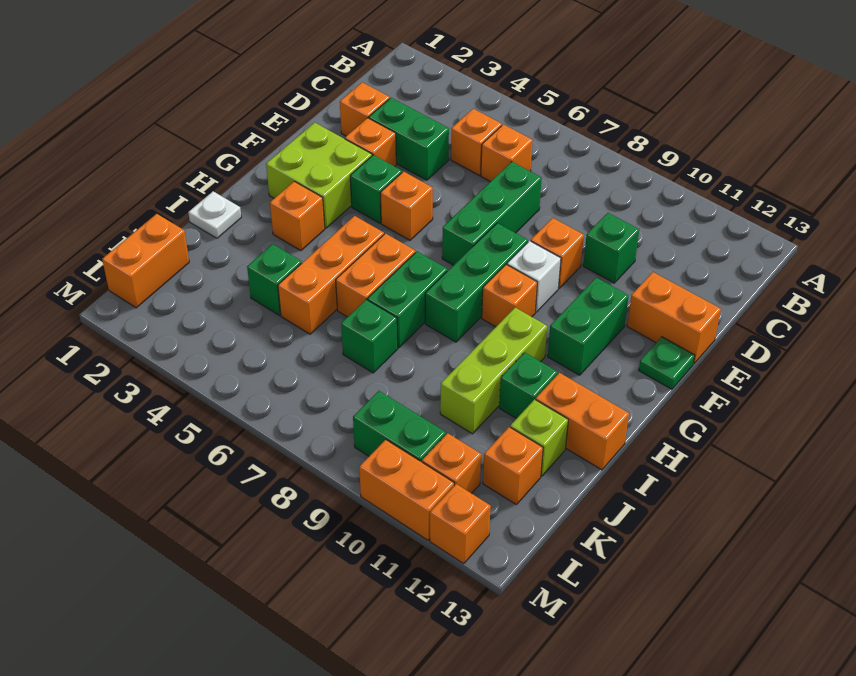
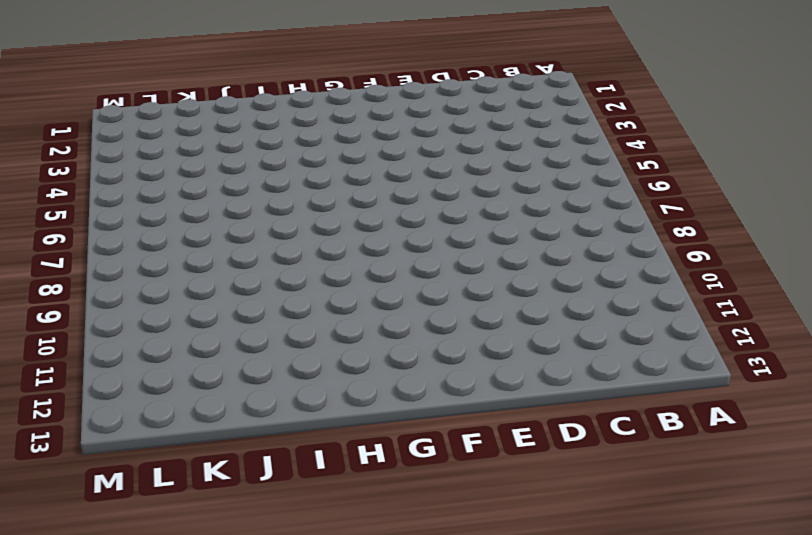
none -> orange 1x1 brick [451,109,502,175]
none -> orange 1x1 brick [481,124,533,182]
none -> orange 1x1 brick [340,82,390,136]
none -> green 1x2 brick [369,98,449,180]

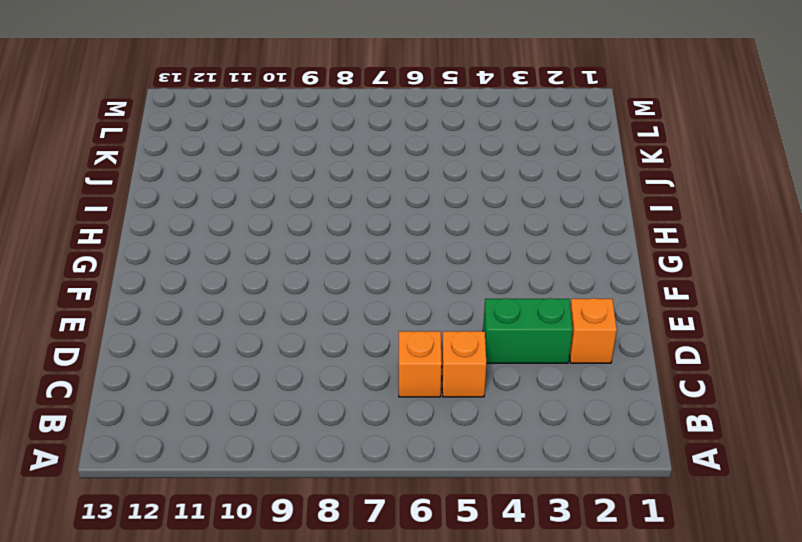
none -> green 1x3 brick [442,162,542,265]
none -> green 1x1 brick [583,213,639,283]
none -> orange 1x1 brick [345,118,396,166]
none -> orange 1x1 brick [531,218,584,288]

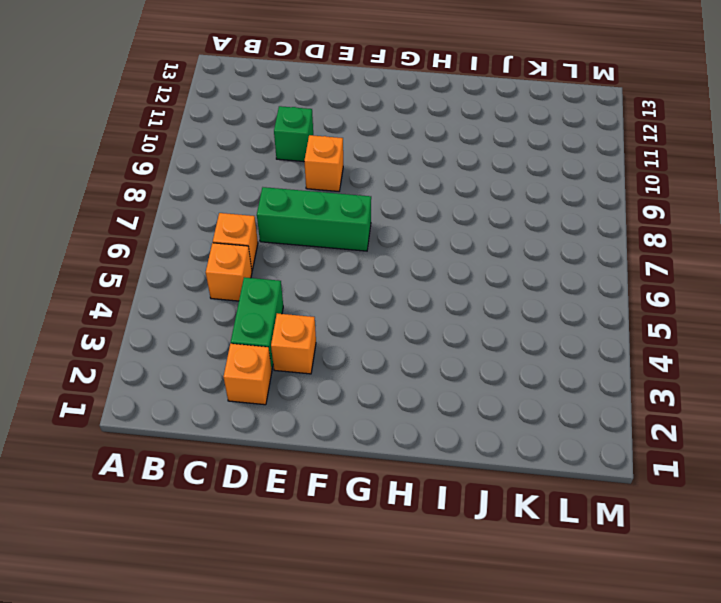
none -> orange 1x2 brick [627,272,721,364]
none -> lime 2x2 brick [266,123,372,228]
none -> green 1x1 brick [350,155,402,223]
none -> orange 1x1 brick [380,172,433,240]

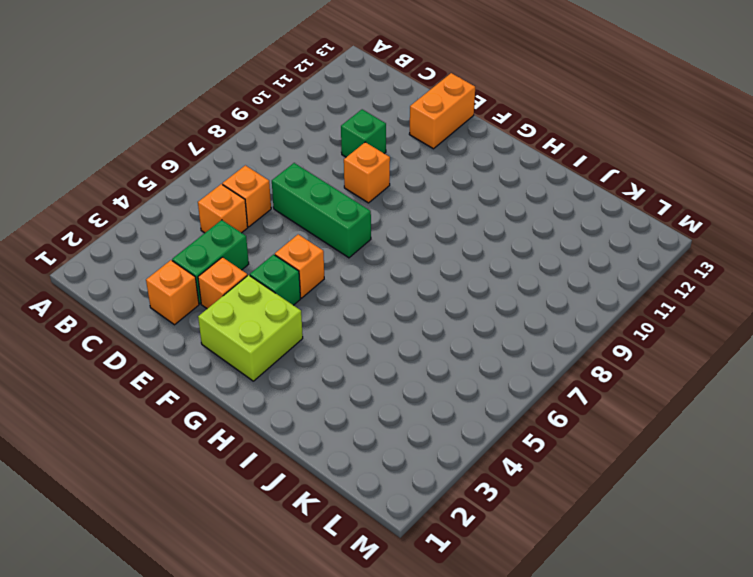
none -> green 1x3 brick [425,223,528,342]
none -> white 1x1 brick [507,241,561,312]
none -> green 1x2 brick [548,278,629,375]
none -> green 1x1 plate [639,337,695,389]

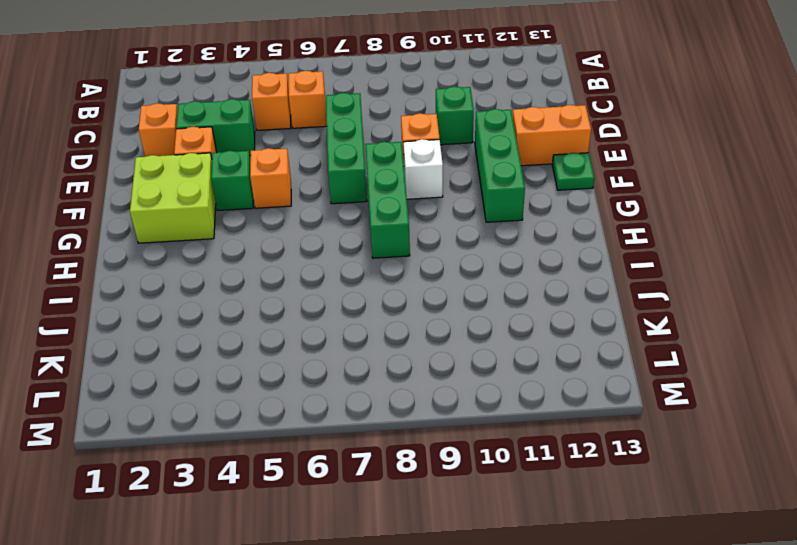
green 1x3 brick [475,109,525,222] -> green 1x2 brick [548,278,629,375]
none -> orange 1x1 brick [482,265,537,327]
none -> orange 1x1 brick [270,181,325,251]
none -> orange 1x3 brick [278,216,384,334]
none -> orange 1x2 brick [336,234,415,317]

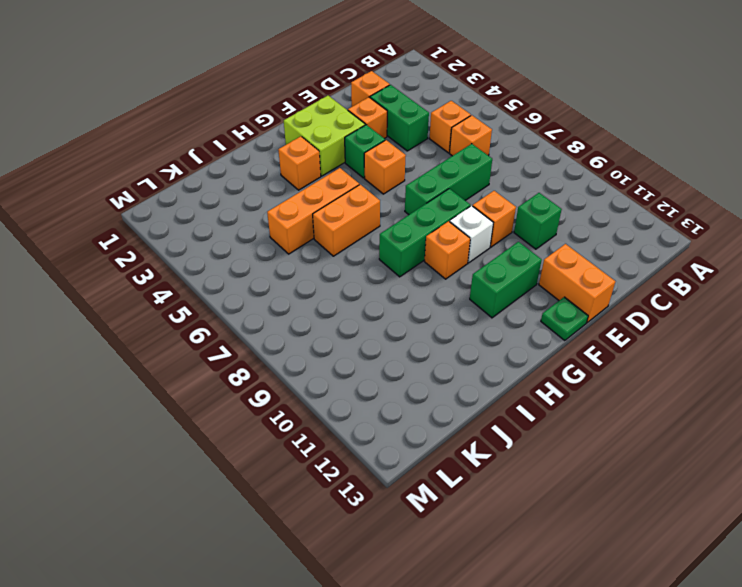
none -> green 1x2 brick [367,252,448,348]
none -> lime 1x3 brick [440,308,547,434]
none -> white 1x1 plate [188,191,241,238]
none -> green 1x1 brick [499,352,558,419]

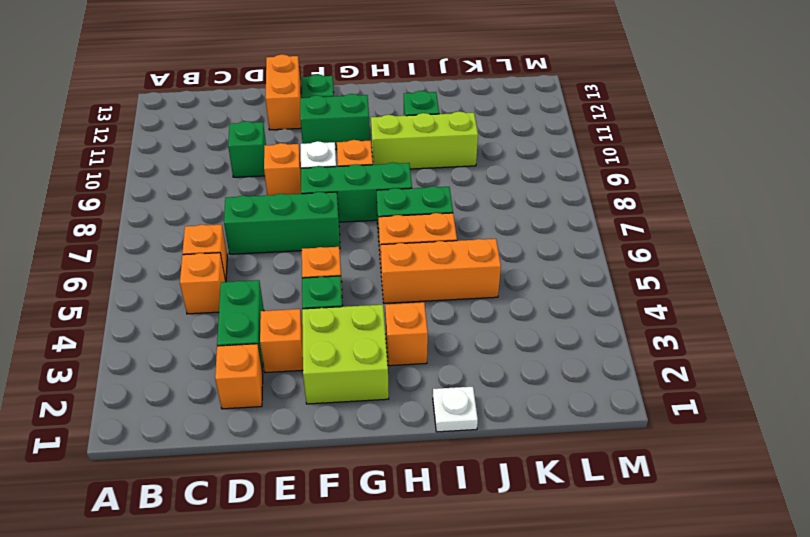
none -> orange 1x2 brick [536,373,629,470]
none -> green 1x1 brick [247,244,302,315]
none -> green 1x1 brick [341,300,398,373]
none -> lime 1x1 brick [510,399,568,476]

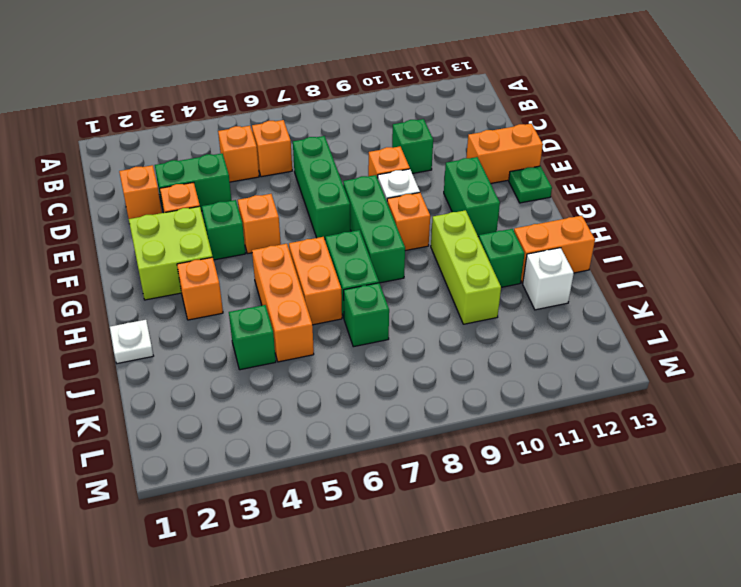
white 1x1 brick [523,248,574,310] -> lime 1x1 brick [510,399,568,476]
none -> orange 1x2 brick [102,214,189,308]
none -> orange 1x1 brick [483,427,543,504]
none -> green 1x2 brick [353,391,446,462]
none -> orange 1x1 brick [422,433,481,493]

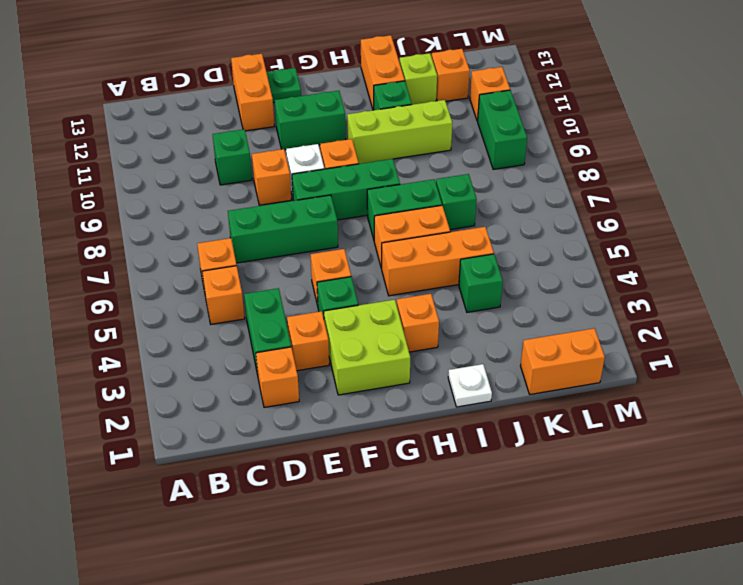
none -> orange 1x2 brick [359,440,454,540]
none -> orange 1x1 brick [430,484,491,563]

